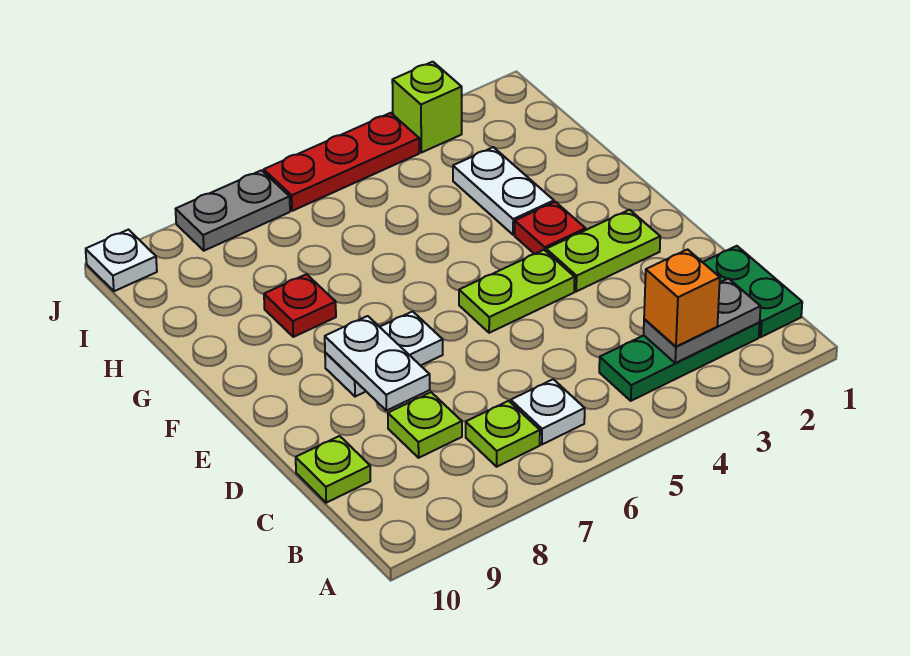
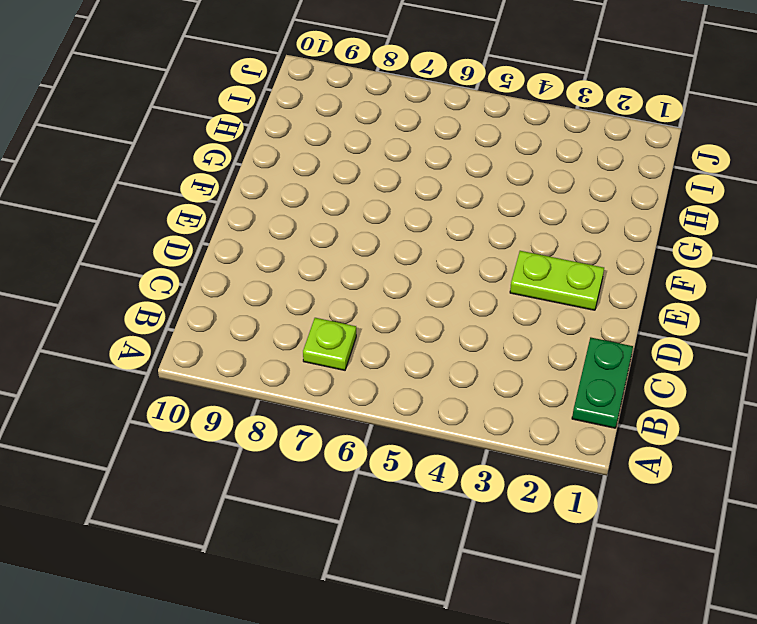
none -> green 1x3 plate [599,323,760,401]
none -> white 1x1 plate [511,379,585,444]
none -> lime 1x1 plate [388,392,462,458]

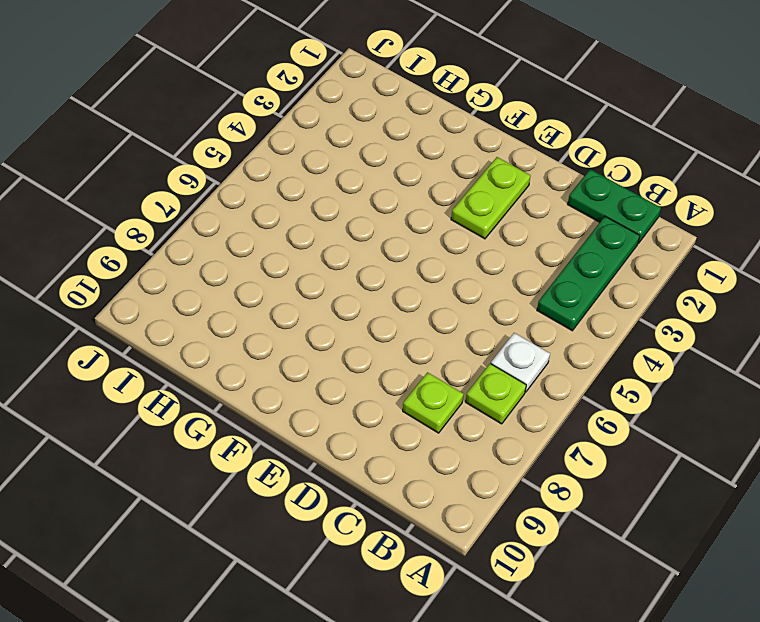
none -> lime 1x1 plate [296,436,370,503]
none -> lime 1x2 plate [459,250,575,333]
none -> white 1x2 plate [325,311,443,397]

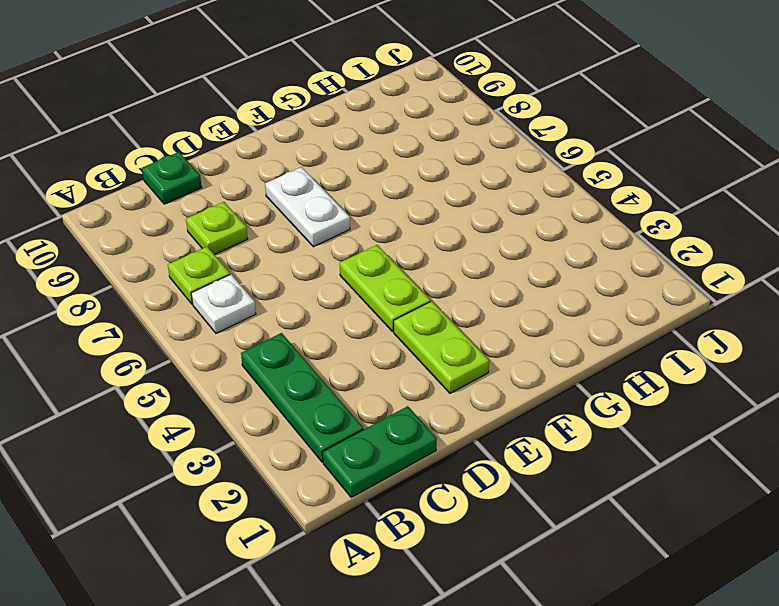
green 1x1 plate [142,152,202,204] -> lime 1x1 plate [296,436,370,503]
none -> red 1x1 plate [515,202,586,254]
none -> white 1x2 plate [453,147,554,235]
none -> red 1x1 plate [264,274,336,337]

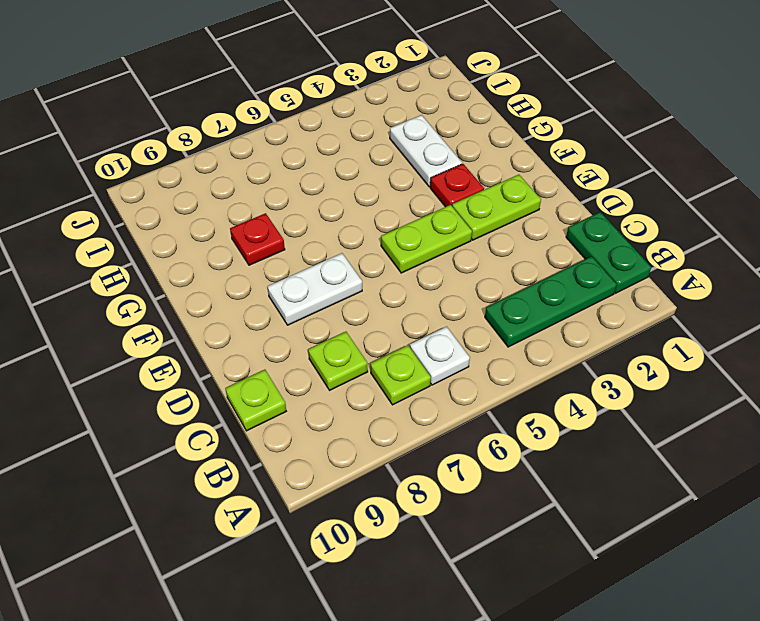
none -> lime 1x1 brick [392,62,462,153]
none -> red 1x3 plate [264,113,419,211]
none -> grey 1x2 plate [176,170,290,251]

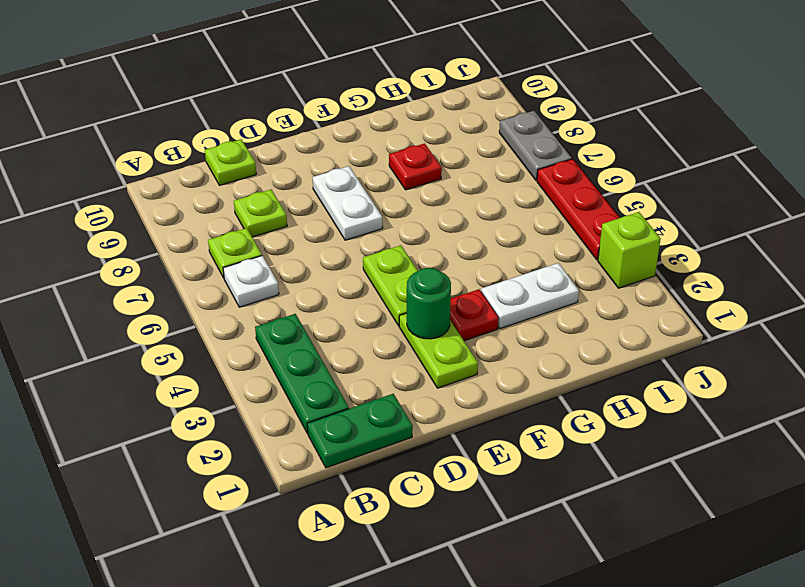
green 1x1 round brick [407,268,451,339] -> none
none -> white 1x1 plate [86,230,157,291]
none -> grey 1x2 plate [644,279,761,363]
none -> white 1x2 plate [325,316,430,411]

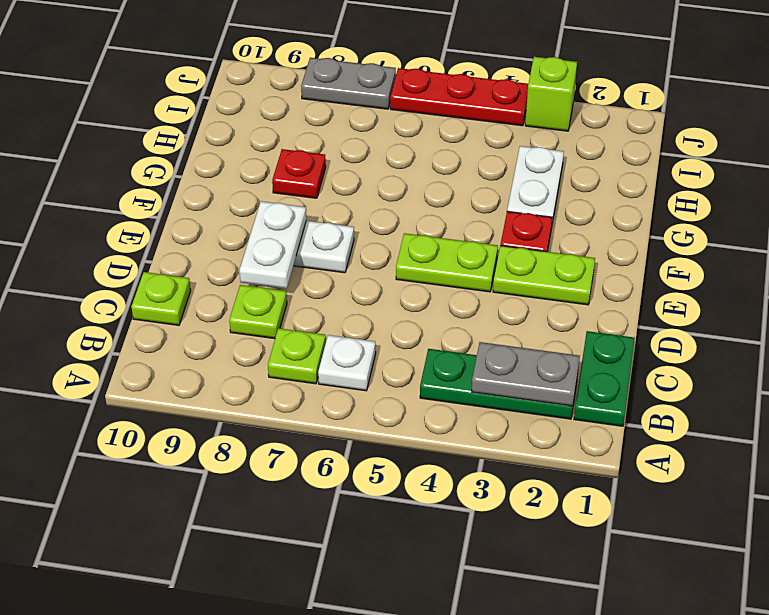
none -> white 1x1 plate [86,230,157,291]
none -> orange 1x1 brick [644,250,720,347]

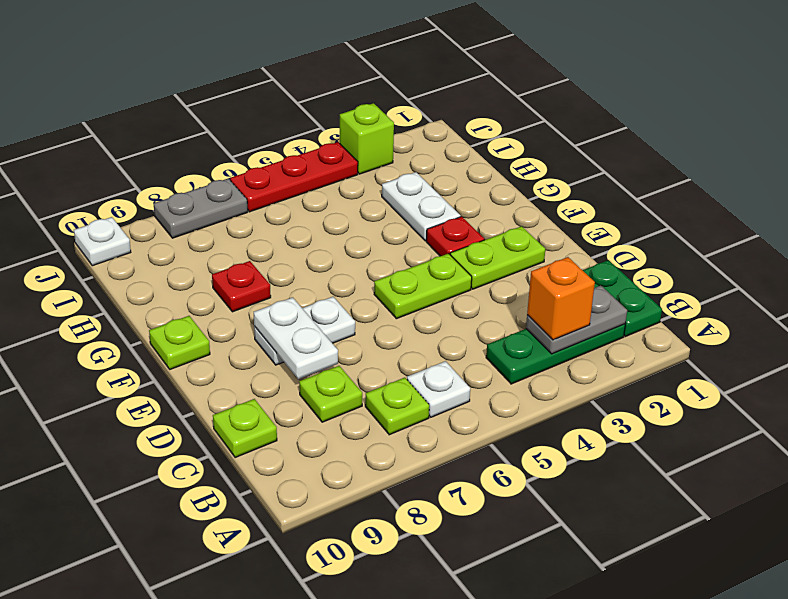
lime 1x1 plate [149,316,210,369] -> none

